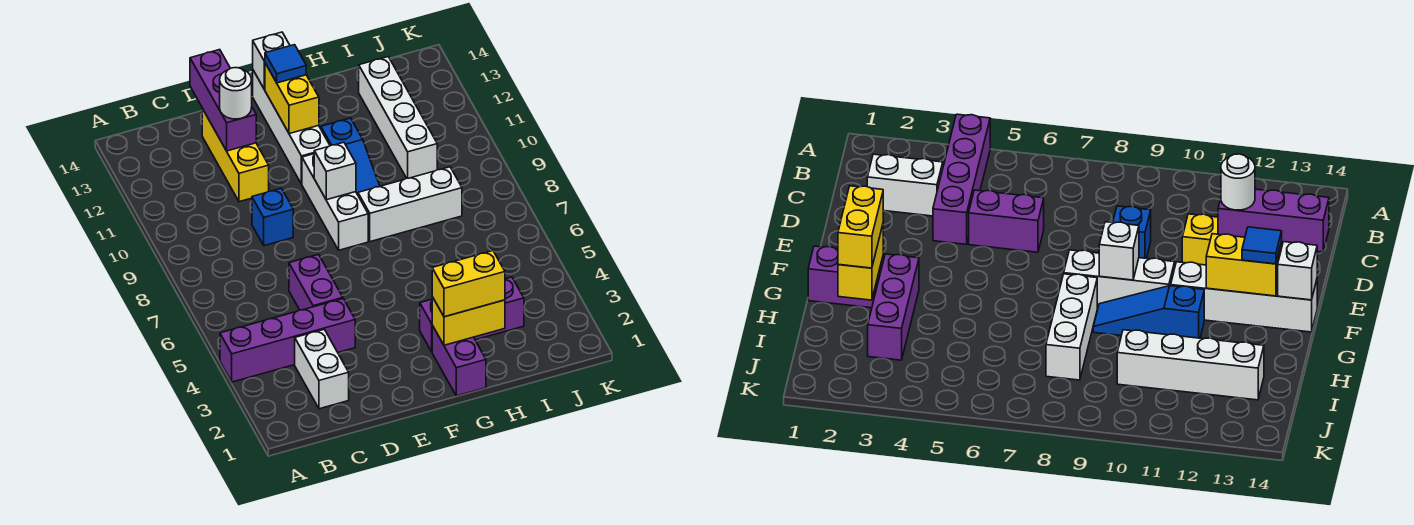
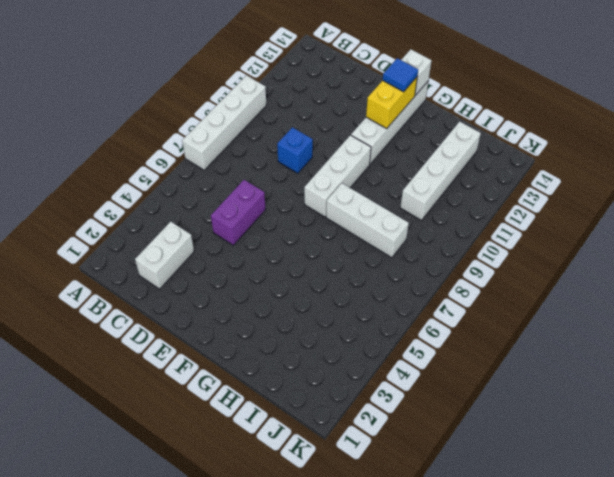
white 1x4 brick [182,75,267,170] -> none
none -> purple 1x4 brick [220,299,355,382]
none -> yellow 1x3 brick [202,109,269,202]
none -> purple 1x2 brick [432,326,486,396]

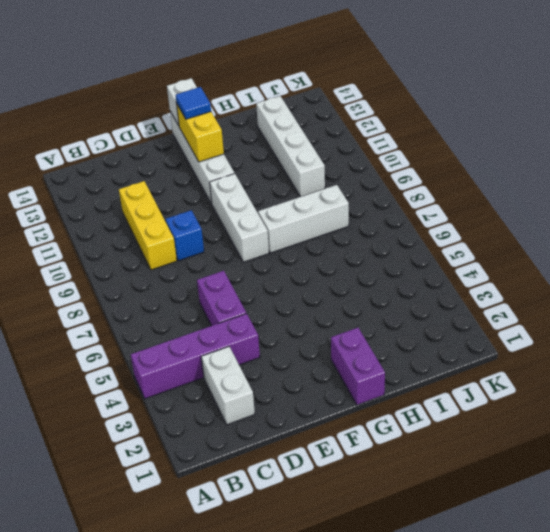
yellow 1x3 brick [119,181,177,270] -> yellow 1x3 brick moved to [202,109,269,202]
none -> purple 1x3 brick [420,277,524,352]
none -> blue 1x3 slope [321,118,380,195]
none -> purple 1x3 brick [190,50,256,151]

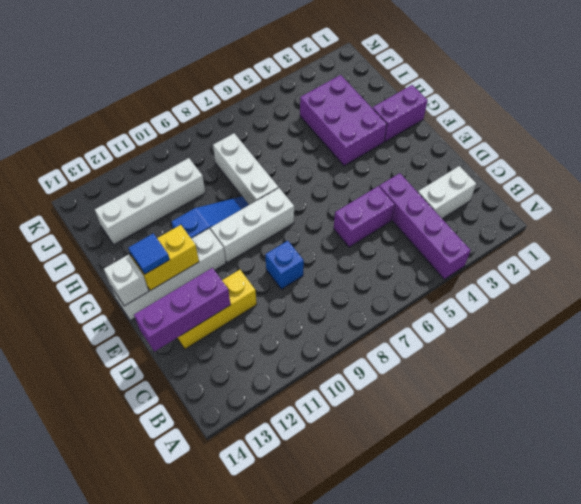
purple 2x3 brick [300,75,387,166] -> purple 1x3 brick [420,277,524,352]
none -> white 1x1 brick [314,142,356,200]
none -> yellow 1x2 brick [432,297,505,345]
none -> white 1x1 round brick [220,68,252,119]

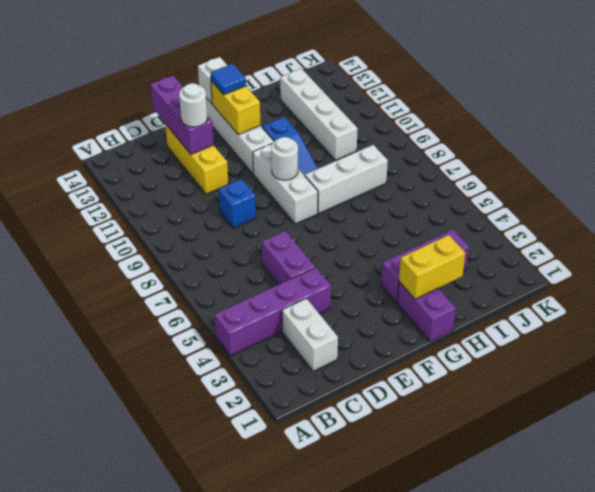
white 1x1 round brick [271,137,298,180] -> white 1x1 brick [314,142,356,200]
none -> yellow 1x2 brick [432,251,505,317]

